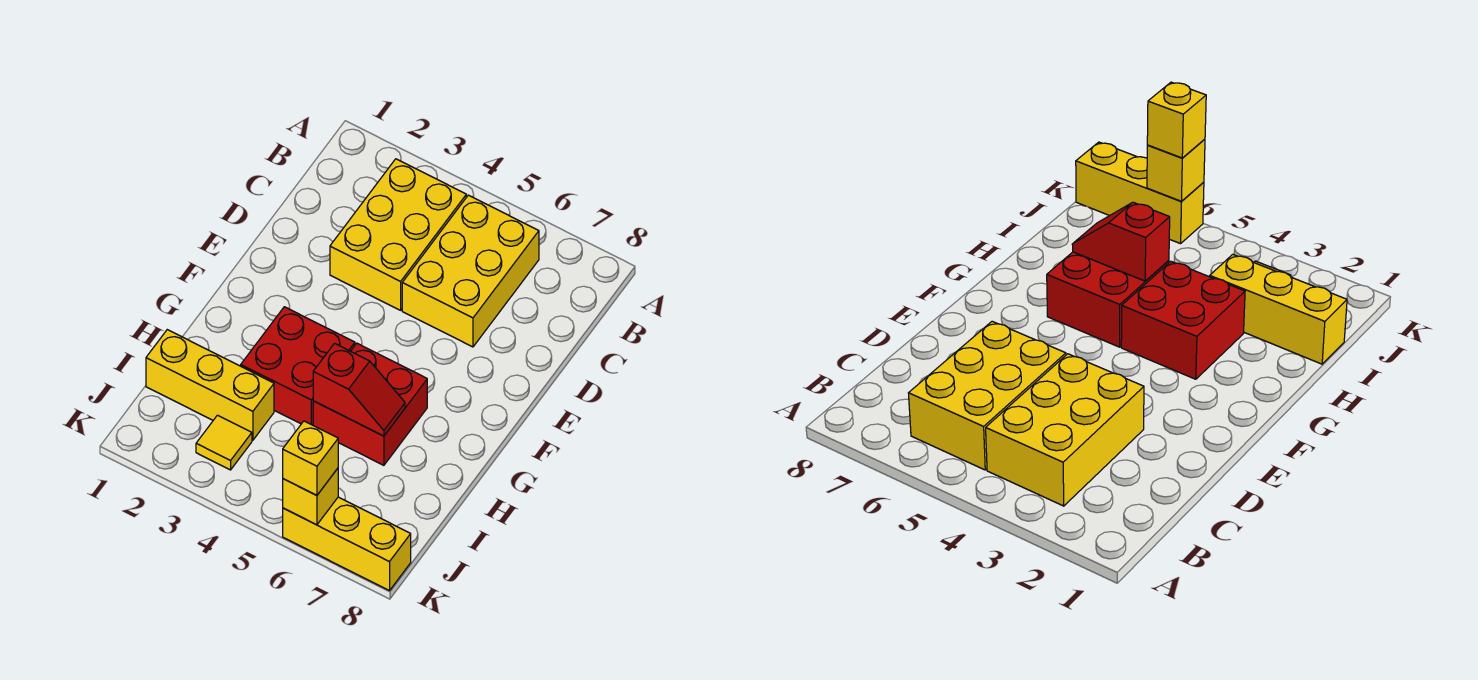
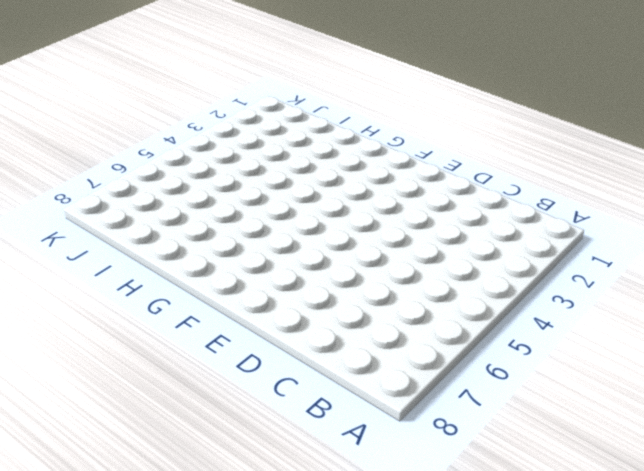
none -> yellow 2x3 brick [330,159,466,310]
none -> yellow 2x3 brick [402,195,539,347]

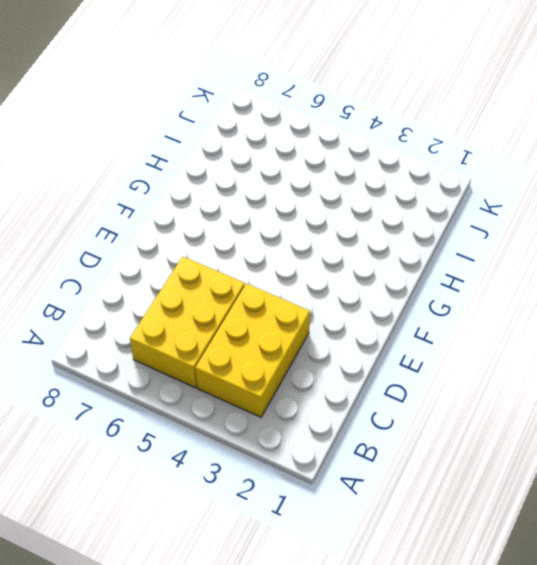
none -> red 2x2 brick [241,307,355,425]
none -> red 2x2 brick [313,343,427,465]

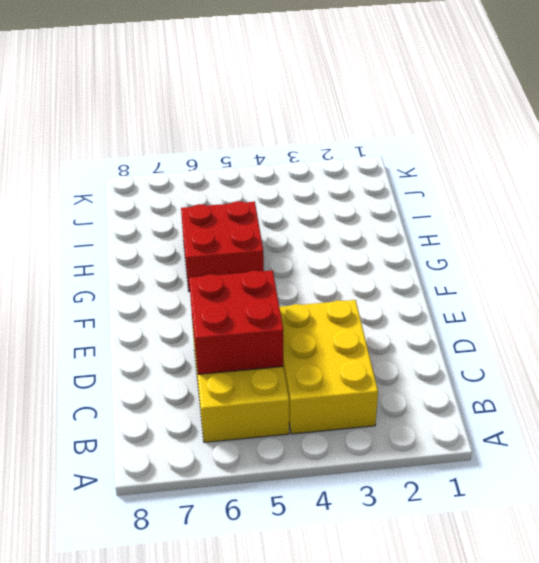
red 2x2 brick [189,270,283,374] -> red 2x2 brick moved to [241,307,355,425]
none -> yellow 1x3 brick [146,330,274,440]
none -> yellow 1x1 tile [196,415,252,470]

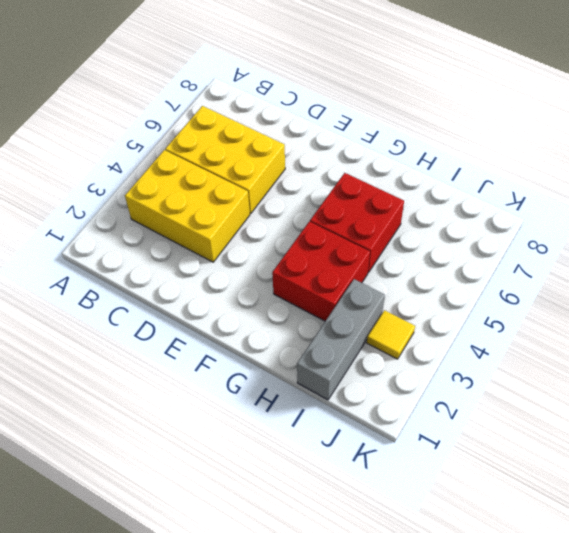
grey 1x3 brick [297,279,385,400] -> yellow 1x3 brick [146,330,274,440]
none -> yellow 1x3 brick [283,497,411,591]
none -> red 1x2 slope [313,343,405,436]

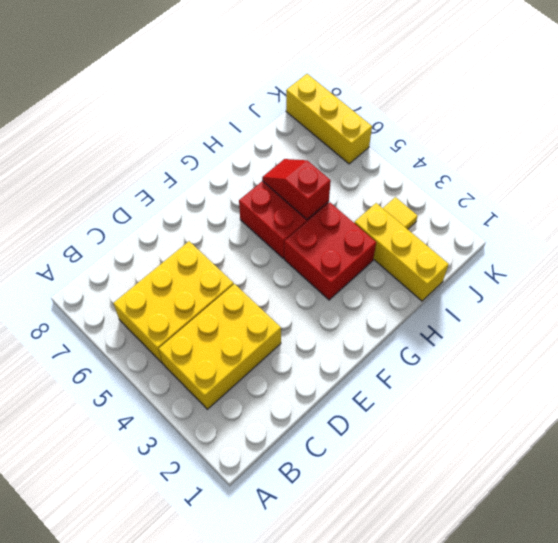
none -> yellow 1x1 brick [283,468,338,525]
none -> yellow 1x1 brick [283,421,338,495]

